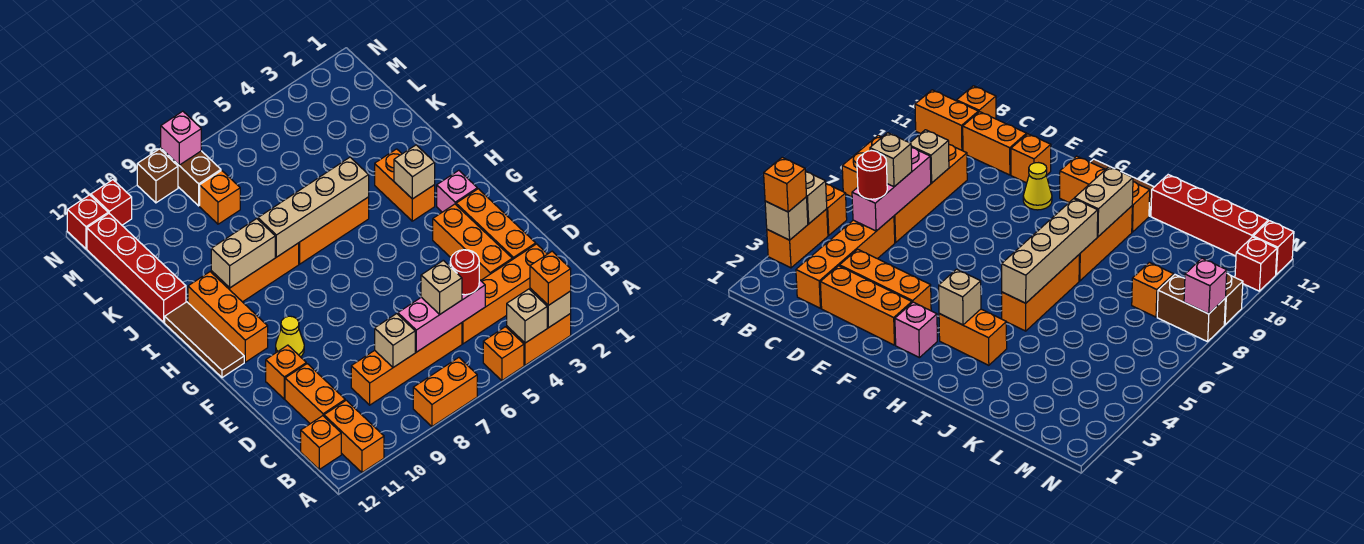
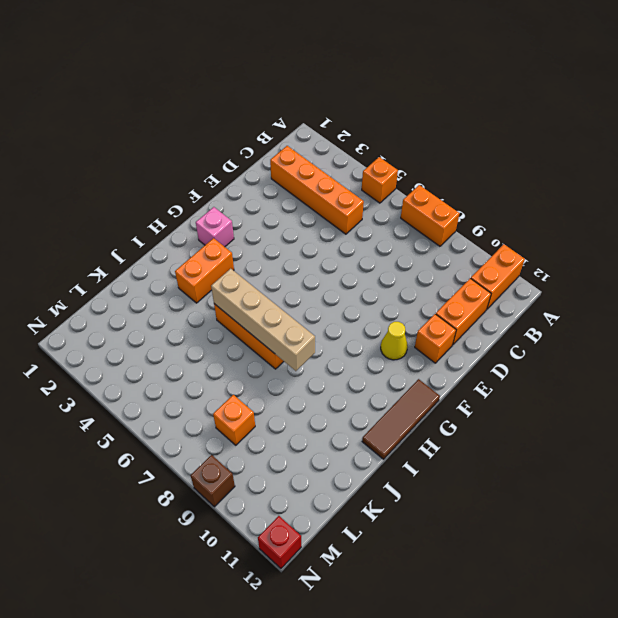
none -> orange 1x2 brick [507,314,571,365]
none -> orange 1x1 brick [301,416,341,469]
none -> orange 1x4 brick [351,323,462,405]
none -> orange 1x3 brick [456,189,536,260]

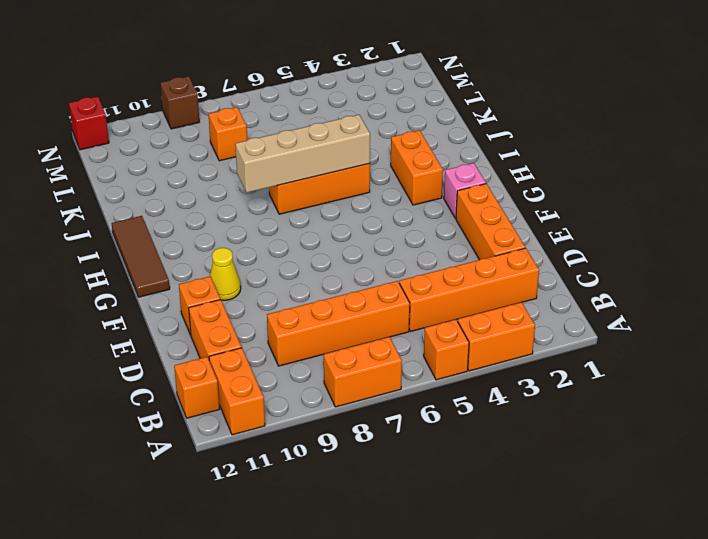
none -> orange 1x3 brick [433,204,512,280]
none -> orange 1x3 brick [188,272,268,362]
none -> orange 1x3 brick [211,243,299,302]
none -> red 1x4 brick [87,213,186,322]

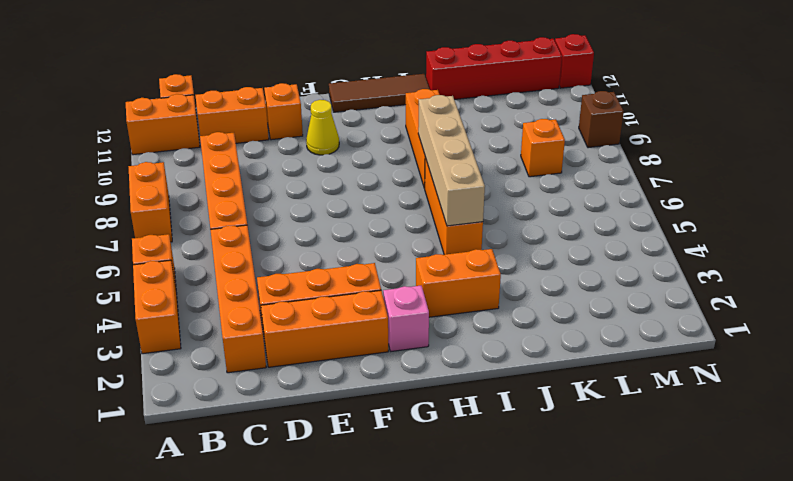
none -> orange 1x3 brick [188,272,268,362]
none -> brown 1x2 brick [161,149,221,206]
none -> red 1x1 brick [91,180,132,225]
none -> tan 1x1 brick [530,288,571,328]

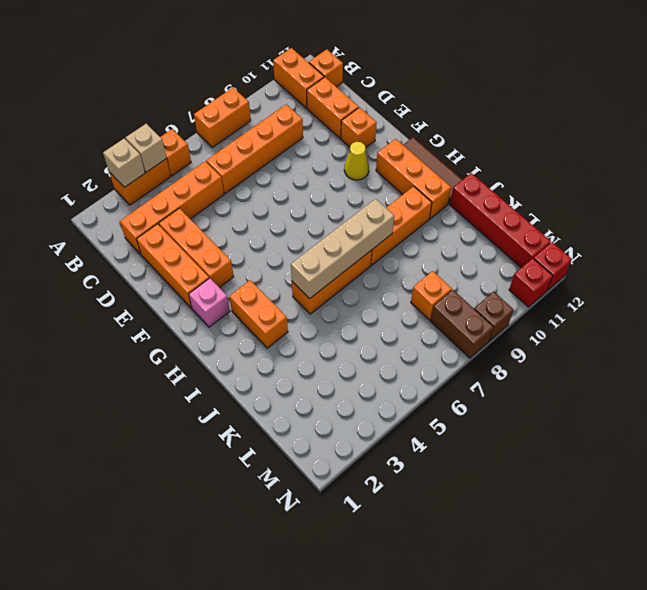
none -> pink 1x3 brick [398,280,485,352]
none -> tan 1x1 brick [375,314,415,367]
none -> tan 1x1 brick [394,145,435,199]
none -> tan 1x2 brick [211,219,275,288]

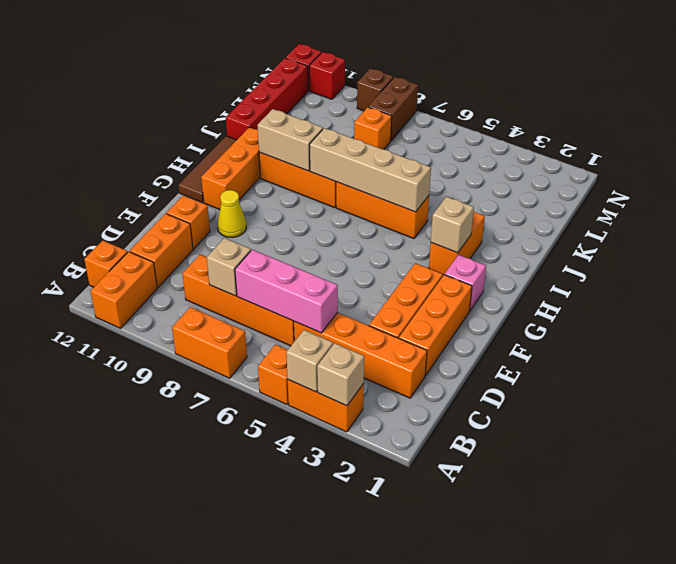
none -> pink 1x1 brick [161,111,201,165]
none -> orange 1x1 brick [530,251,571,305]
none -> red 1x1 round brick [450,250,479,295]
none -> tan 1x1 brick [421,260,462,314]

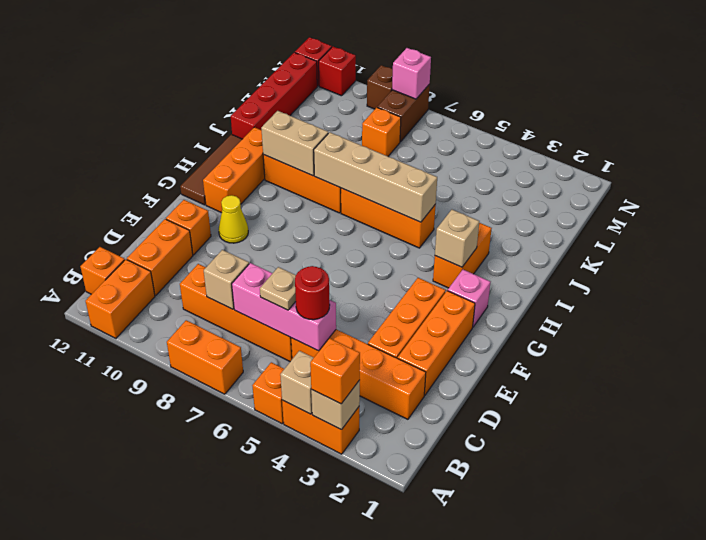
tan 1x1 plate [260,267,296,310] -> tan 1x1 brick [421,260,462,314]

